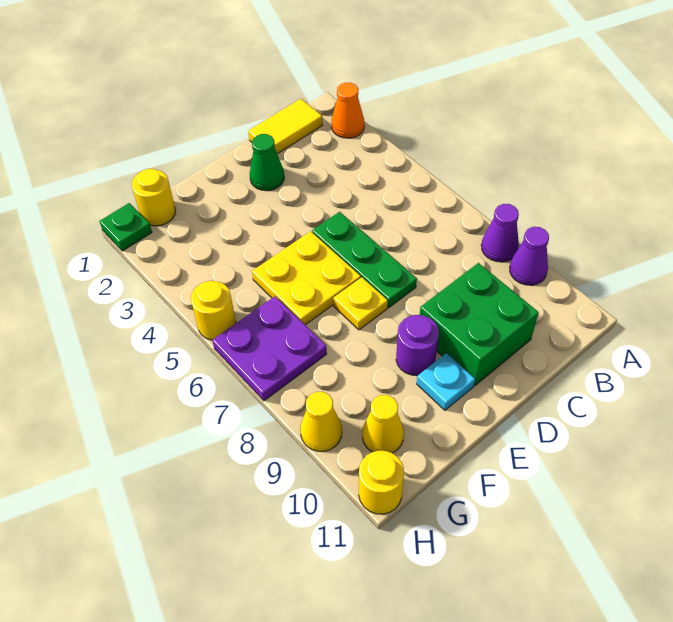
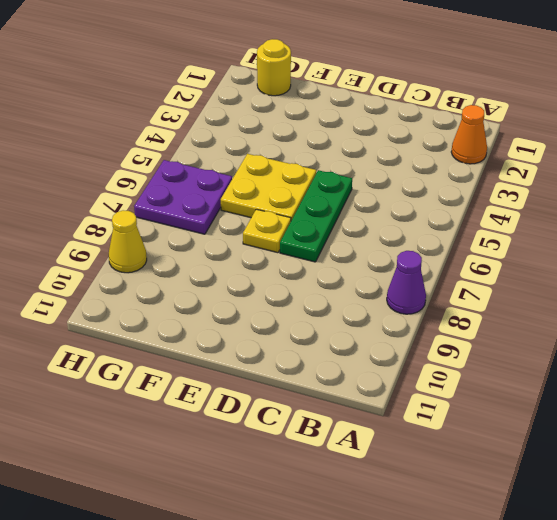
none -> purple 1x1 cone [510,227,549,285]
none -> yellow 1x2 tile [248,99,323,154]
none -> green 2x2 brick [420,263,539,385]

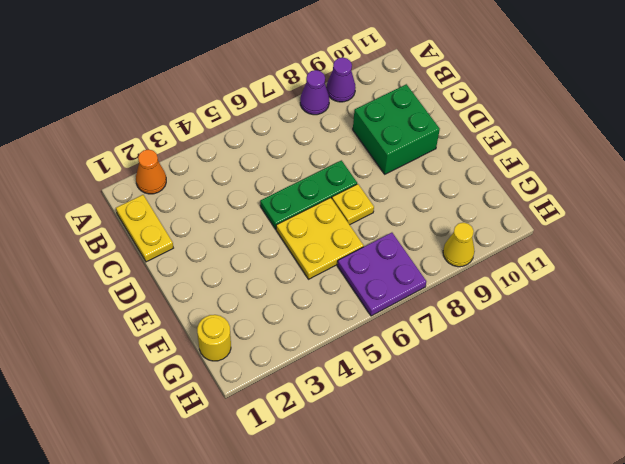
yellow 1x2 plate [116,195,173,262] -> yellow 1x2 tile [248,99,323,154]
none -> green 1x1 cone [250,134,284,191]
none -> purple 1x1 round brick [396,315,439,376]
none -> cyan 1x1 plate [417,353,475,410]

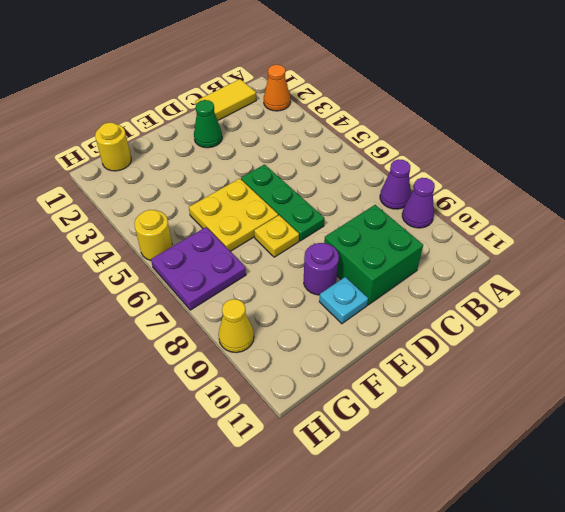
none -> yellow 1x1 cone [362,395,404,453]
none -> green 1x1 plate [100,203,152,251]
none -> yellow 1x1 round brick [359,451,404,514]

